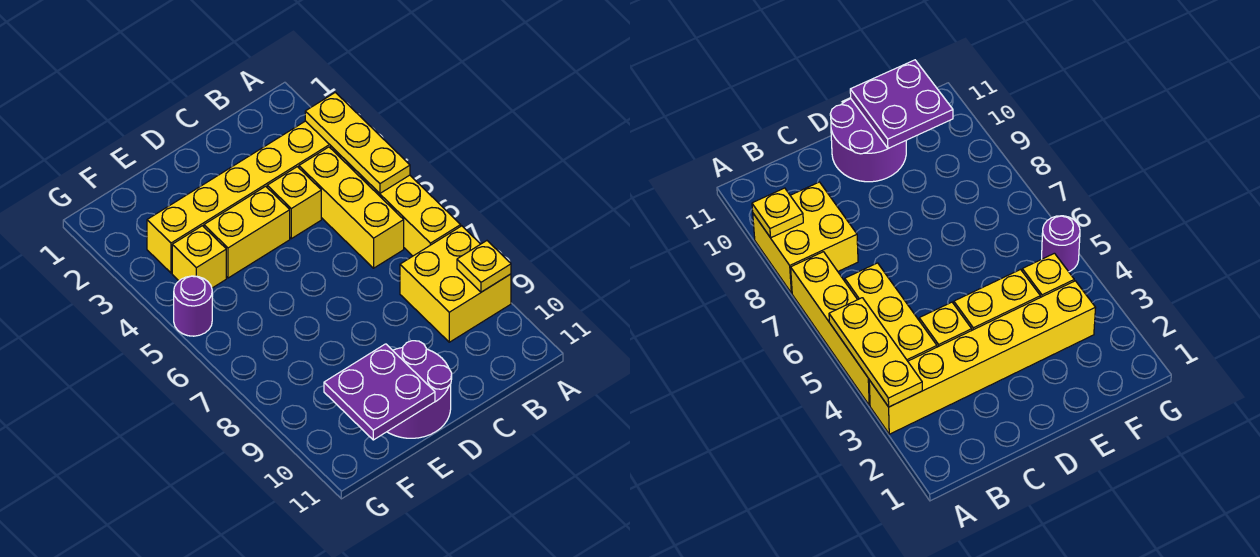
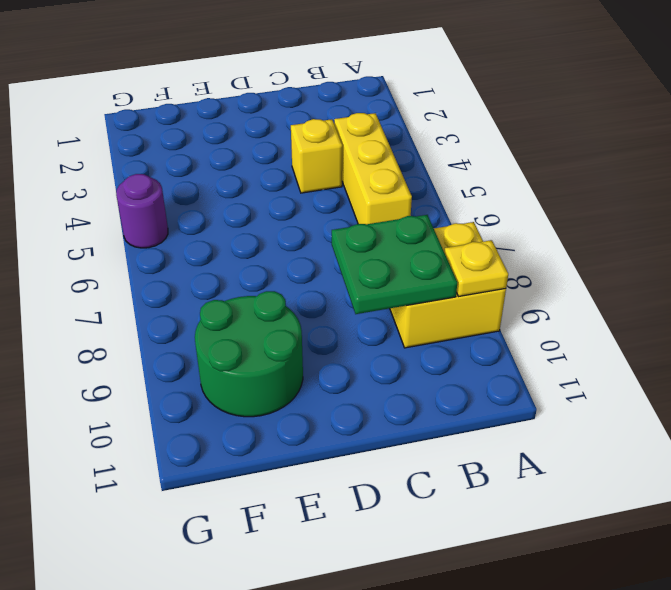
green 2x2 plate [332,215,457,314] -> none
green 2x2 round brick [195,291,303,417] -> purple 2x2 round brick [387,341,452,438]
none -> yellow 1x6 brick [147,121,331,273]
none -> yellow 1x4 brick [331,146,461,256]
none -> yellow 1x2 brick [204,186,290,278]

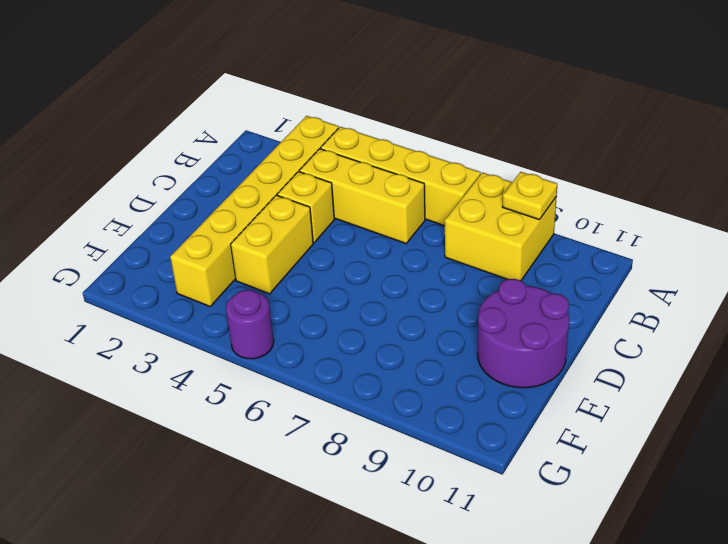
none -> yellow 1x1 brick [172,226,226,288]
none -> yellow 1x3 plate [305,92,410,193]
none -> purple 2x2 plate [324,344,435,440]

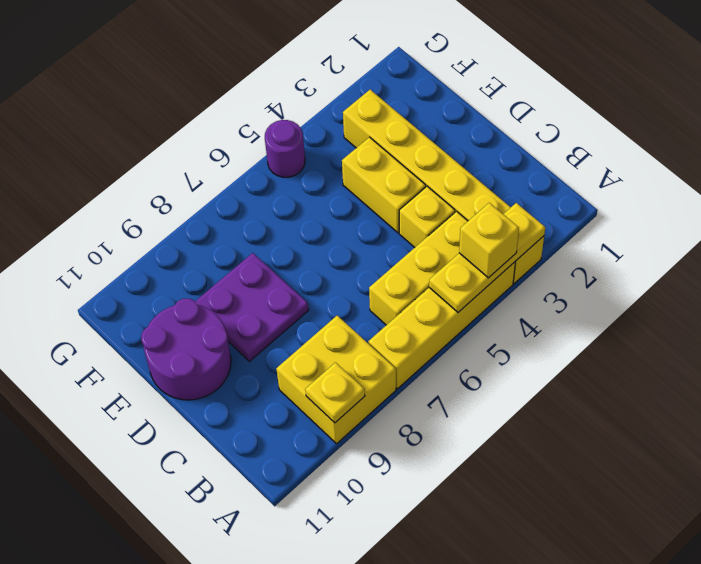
yellow 1x1 brick [459,203,519,278] -> yellow 1x1 brick moved to [172,226,226,288]
purple 2x2 plate [195,253,309,361] -> purple 2x2 plate moved to [324,344,435,440]

